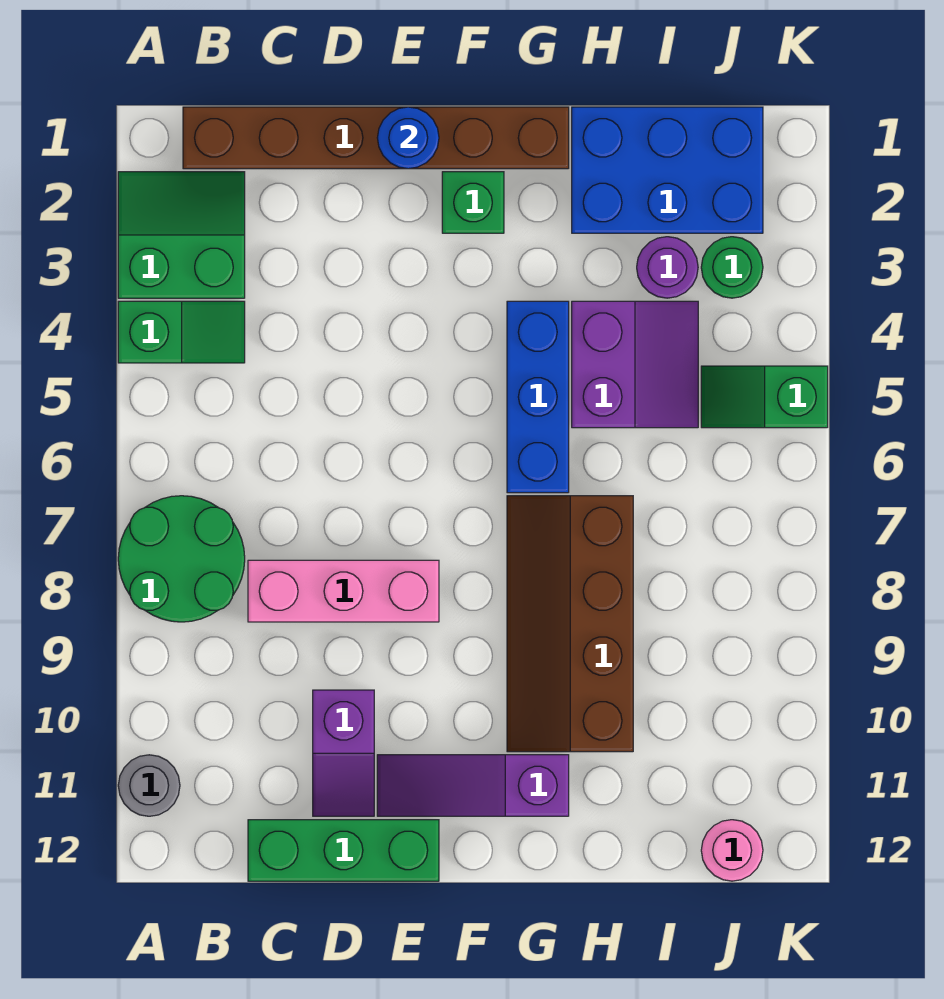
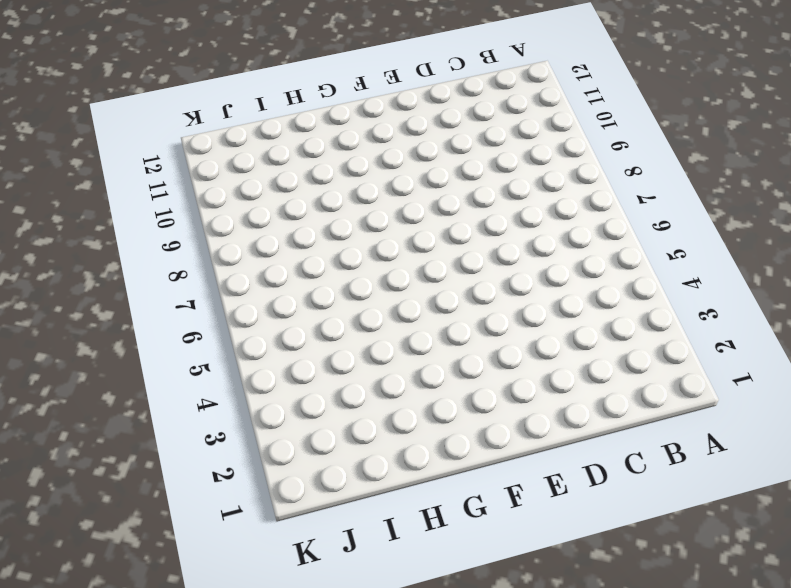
none -> green 2x2 slope [118,172,245,298]
none -> green 1x2 slope [118,301,245,363]
none -> green 2x2 round brick [118,496,245,622]

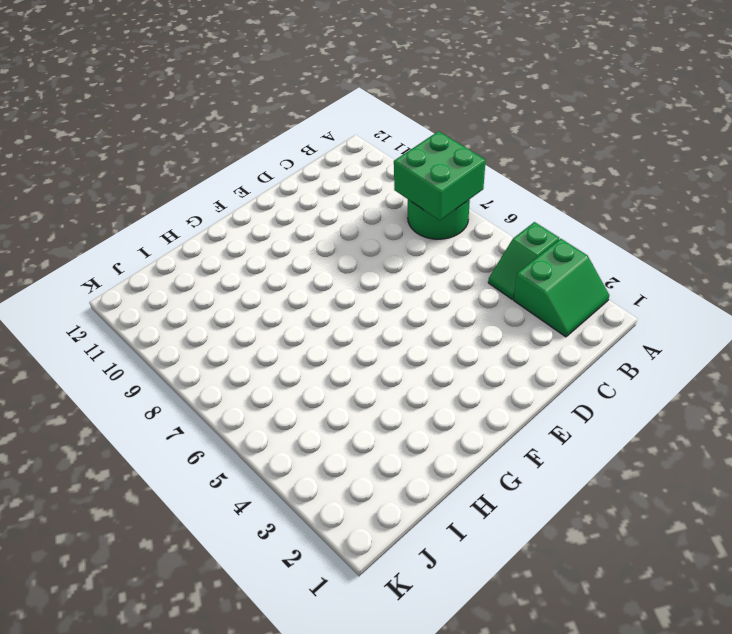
green 2x2 brick [394,131,486,220] -> none
none -> grey 1x1 round brick [118,755,180,816]
none -> brown 1x6 brick [183,107,569,169]
none -> pink 1x3 brick [248,560,439,622]

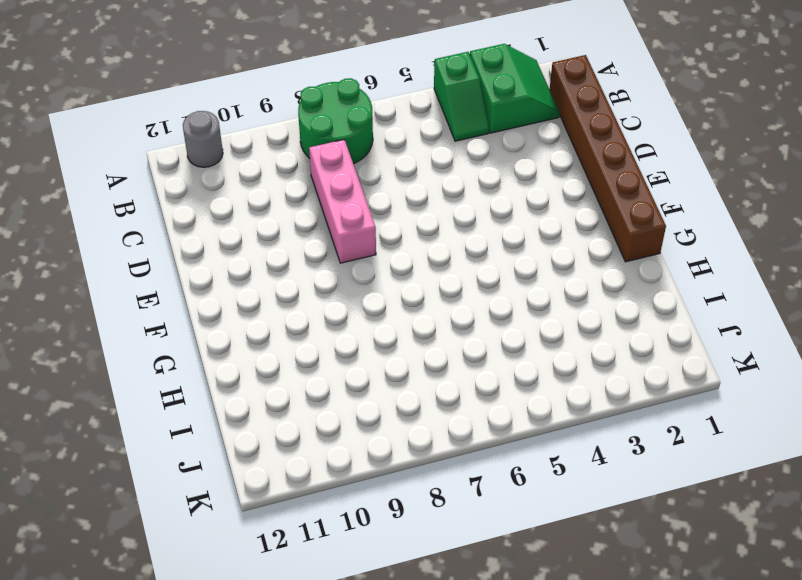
none -> green 1x3 brick [248,820,439,881]
none -> purple 1x2 slope [313,690,374,816]
none -> purple 1x3 slope [377,755,569,816]

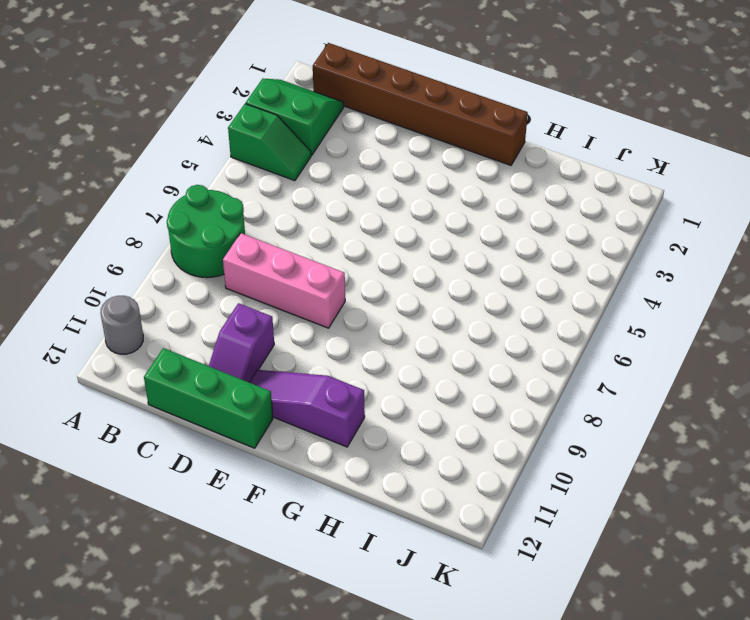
none -> green 1x1 brick [442,172,504,233]
none -> blue 1x3 brick [507,301,569,493]
none -> brown 2x4 slope [507,496,633,752]

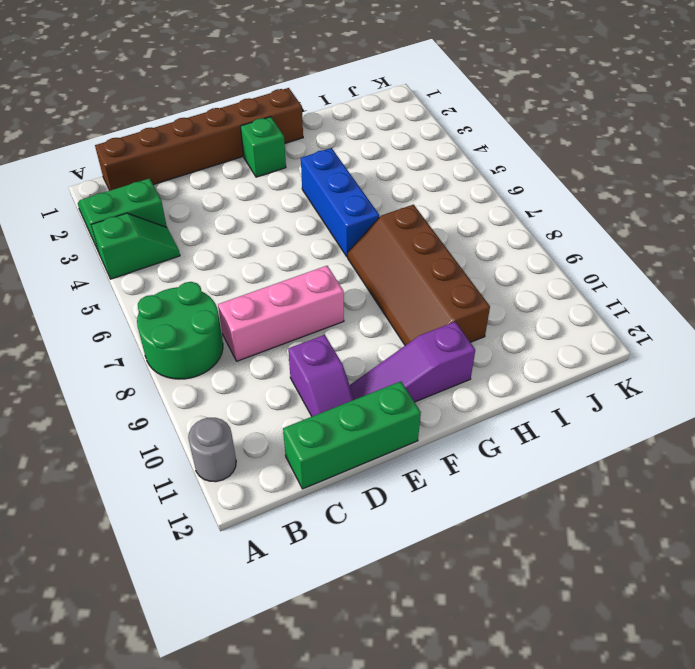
none -> blue 2x3 brick [572,107,763,233]
none -> purple 2x2 slope [572,301,698,428]
none -> purple 1x1 round brick [637,237,698,298]

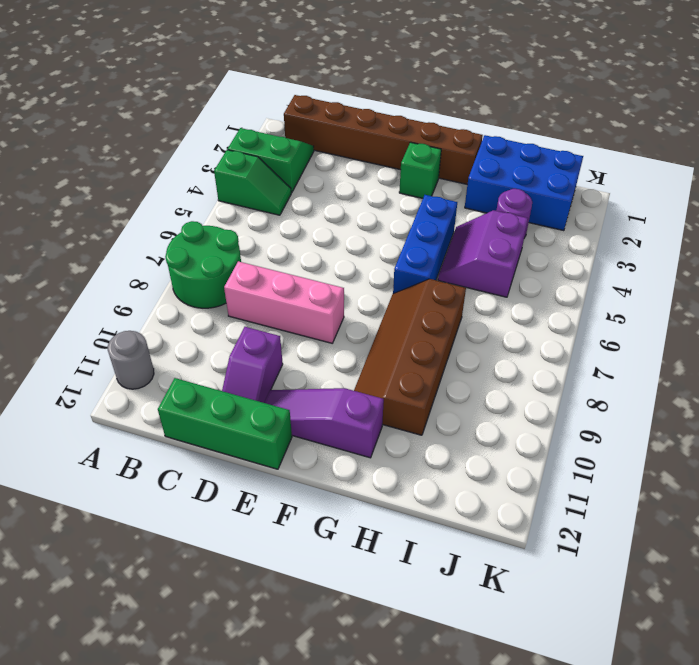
purple 2x2 slope [438,210,528,297] -> purple 2x2 slope turned to [572,301,698,428]
none -> green 1x1 round brick [701,237,763,298]
none -> green 1x2 slope [701,366,828,428]
none -> pink 1x1 round brick [701,820,763,881]

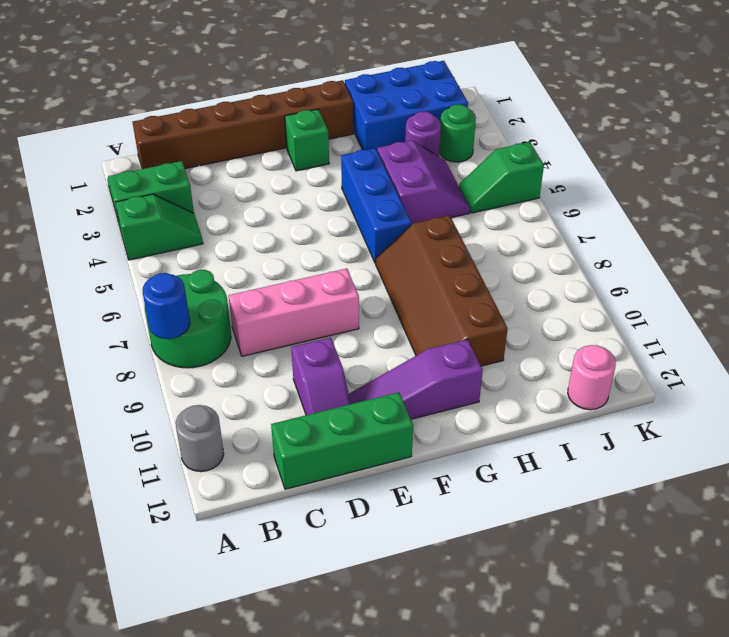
blue 1x1 round brick [143,273,190,339] -> blue 1x1 round brick moved to [377,107,439,169]

